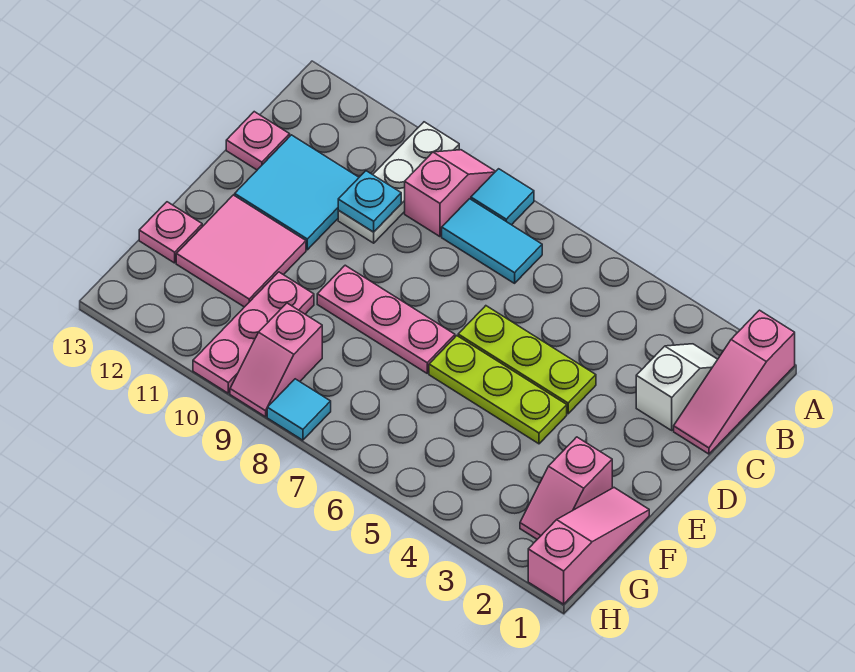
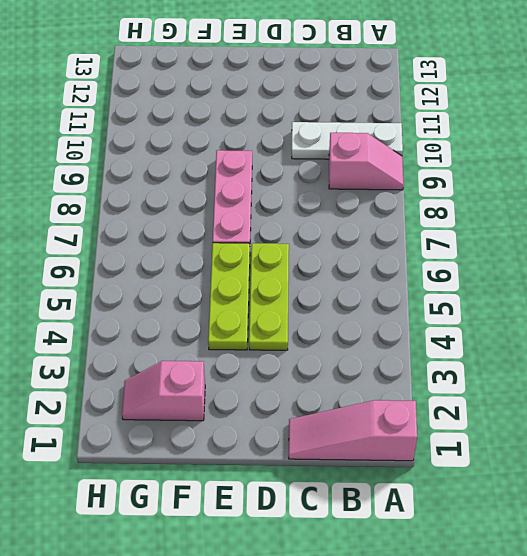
none -> cyan 1x1 tile [471,169,534,225]
none -> white 1x2 slope [636,344,718,430]
none -> cyan 1x2 tile [442,199,542,283]

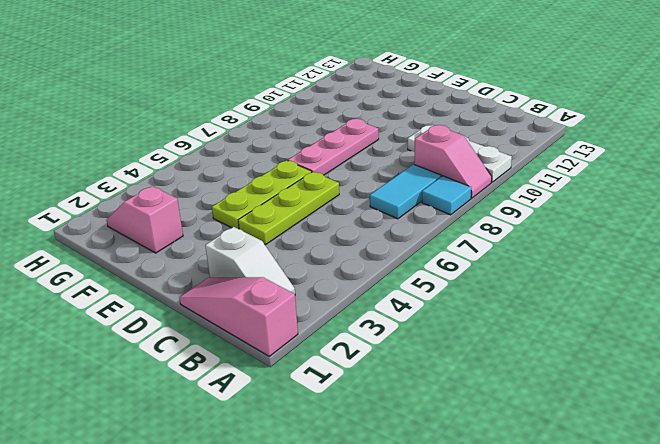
none -> cyan 2x2 tile [235,135,359,250]
none -> pink 1x1 plate [226,112,290,170]
none -> pink 2x2 tile [176,195,306,307]

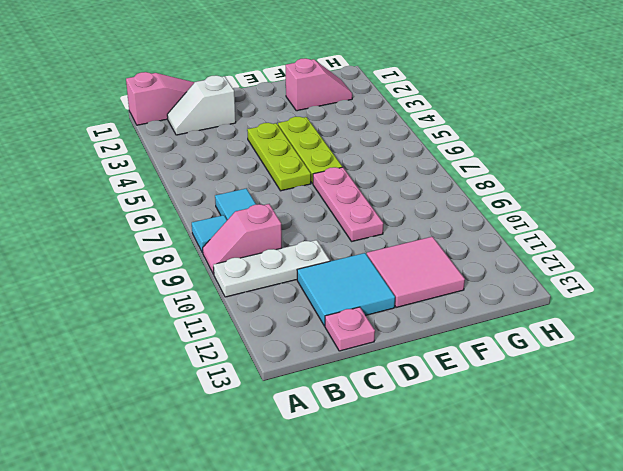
none -> pink 1x3 slope [528,488,649,604]
none -> pink 1x3 plate [193,272,314,393]
none -> pink 1x1 plate [139,202,202,263]

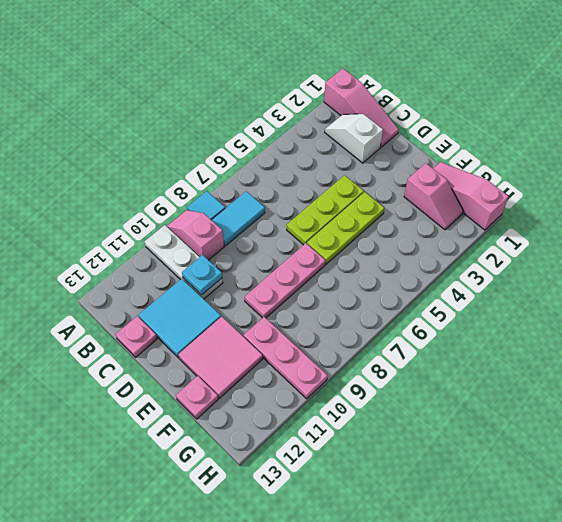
none -> pink 1x2 slope [230,303,322,417]
none -> cyan 1x1 tile [267,379,331,440]

